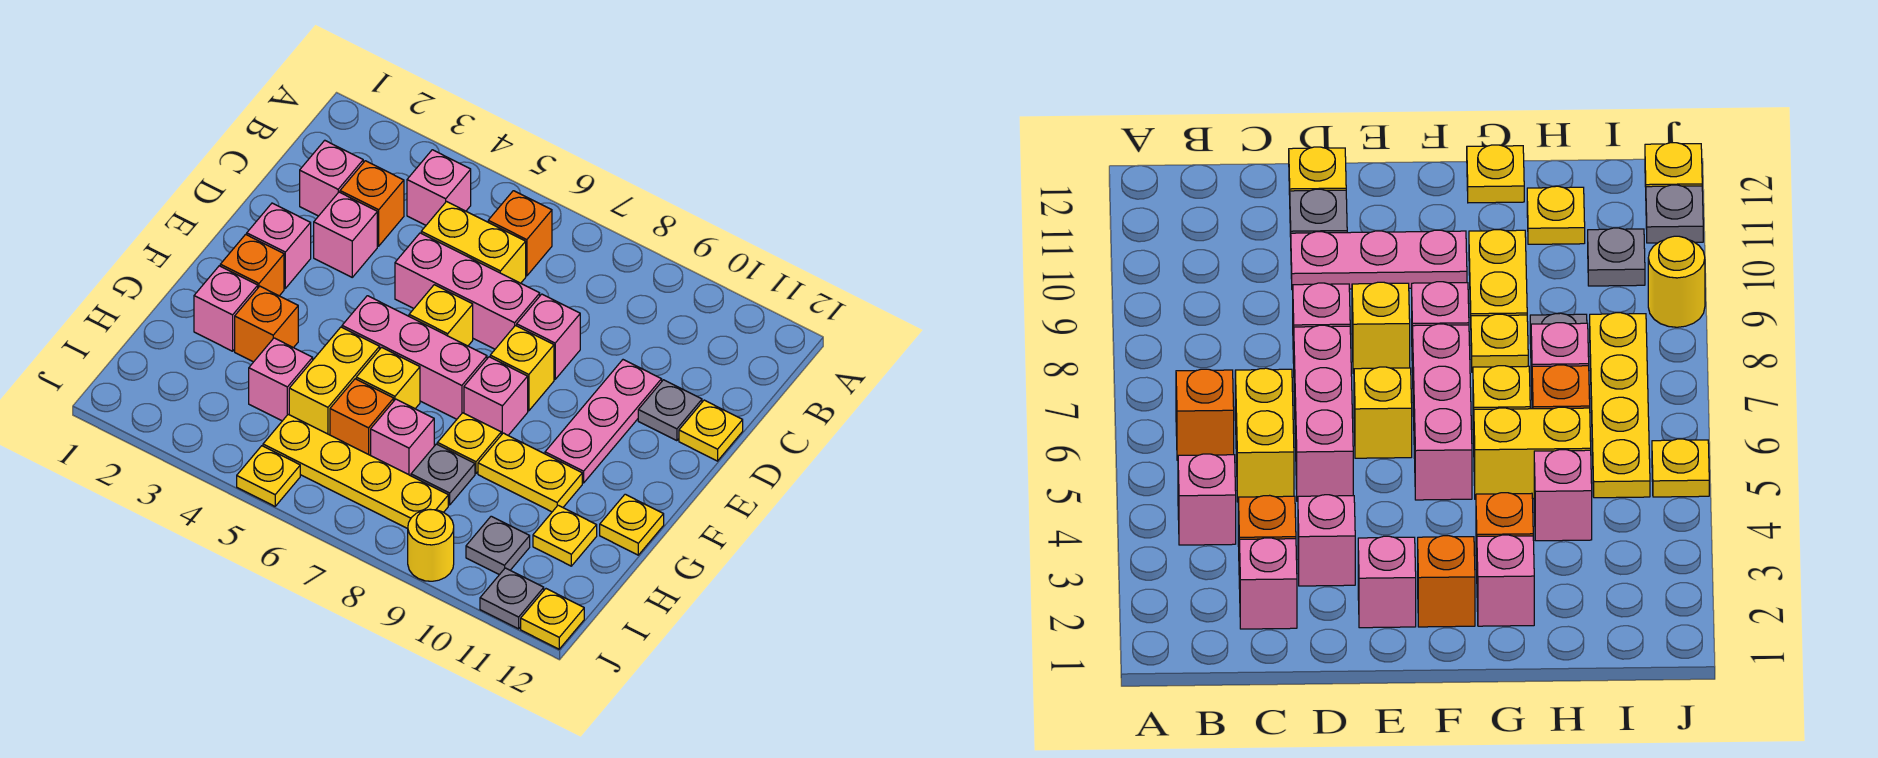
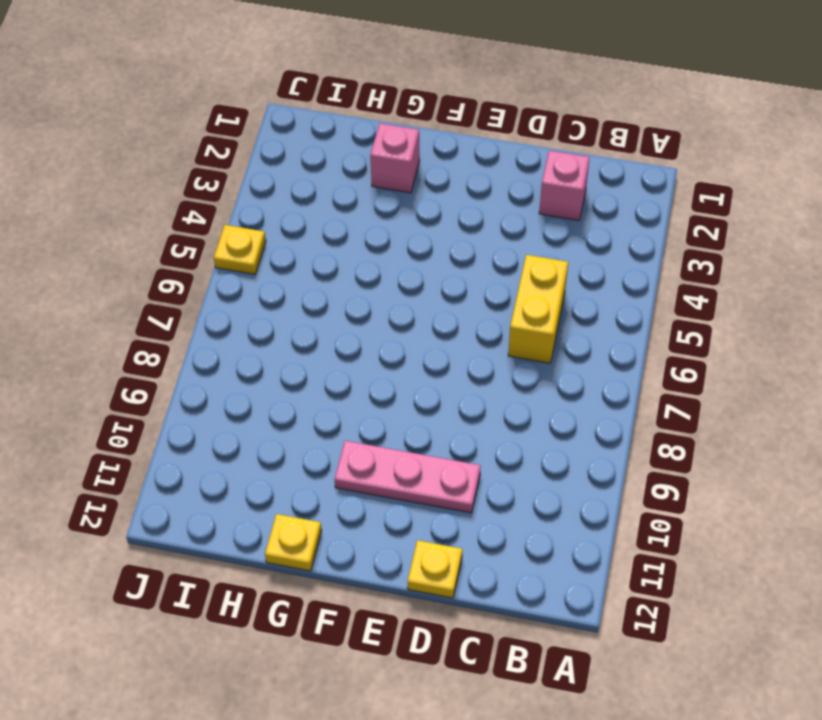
none -> pink 1x1 brick [407,150,471,225]
none -> orange 1x1 brick [488,191,552,276]
none -> orange 1x1 brick [340,161,404,246]
none -> pink 1x1 brick [314,192,377,277]

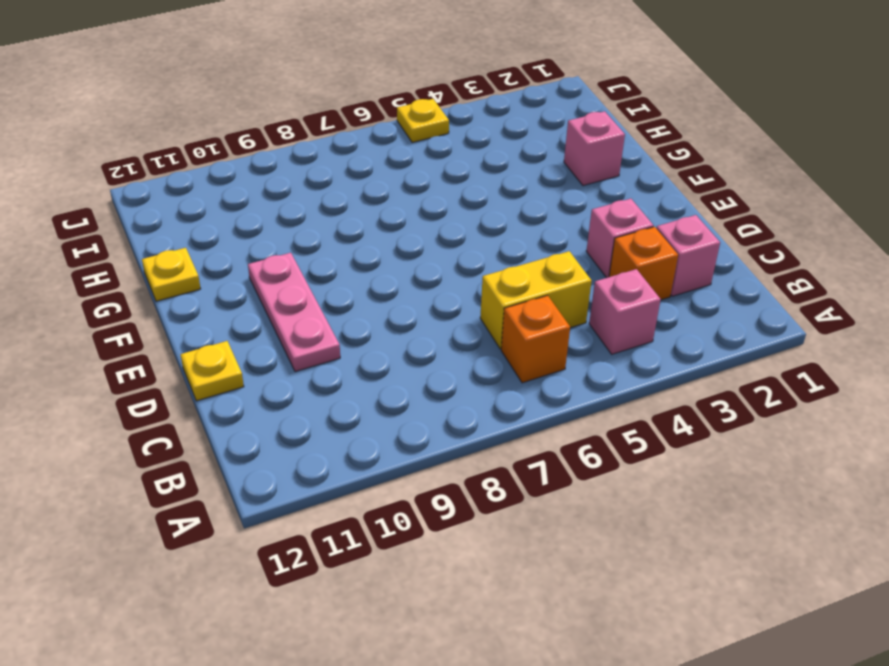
none -> pink 1x3 brick [395,233,540,349]
none -> pink 1x1 brick [517,294,580,379]
none -> grey 1x1 plate [638,380,702,441]
none -> pink 1x1 brick [247,203,311,288]

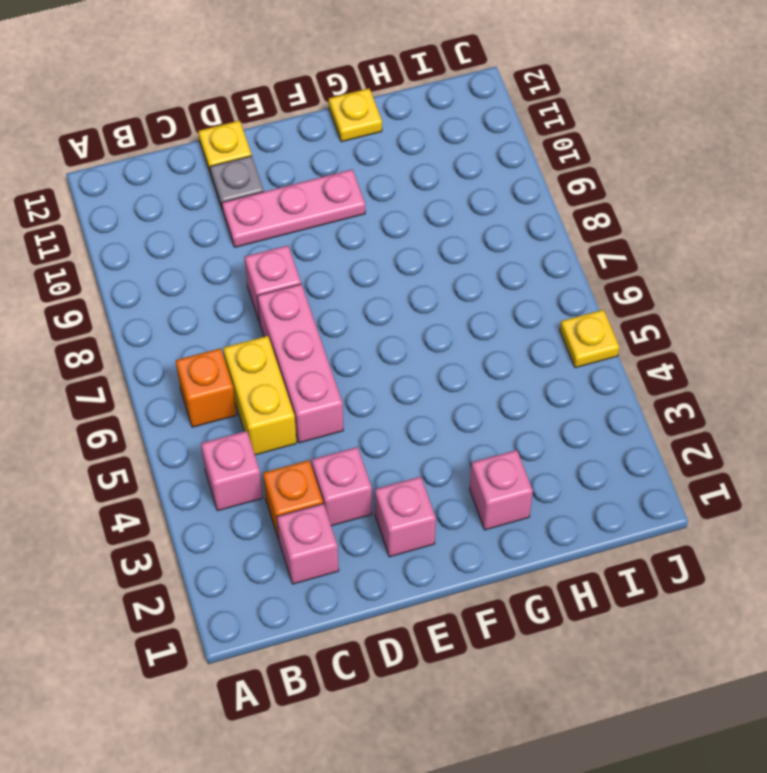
none -> yellow 1x1 brick [409,285,473,346]
none -> yellow 1x1 brick [490,326,554,411]
none -> orange 1x1 brick [220,234,284,296]
none -> pink 1x3 brick [342,296,487,419]

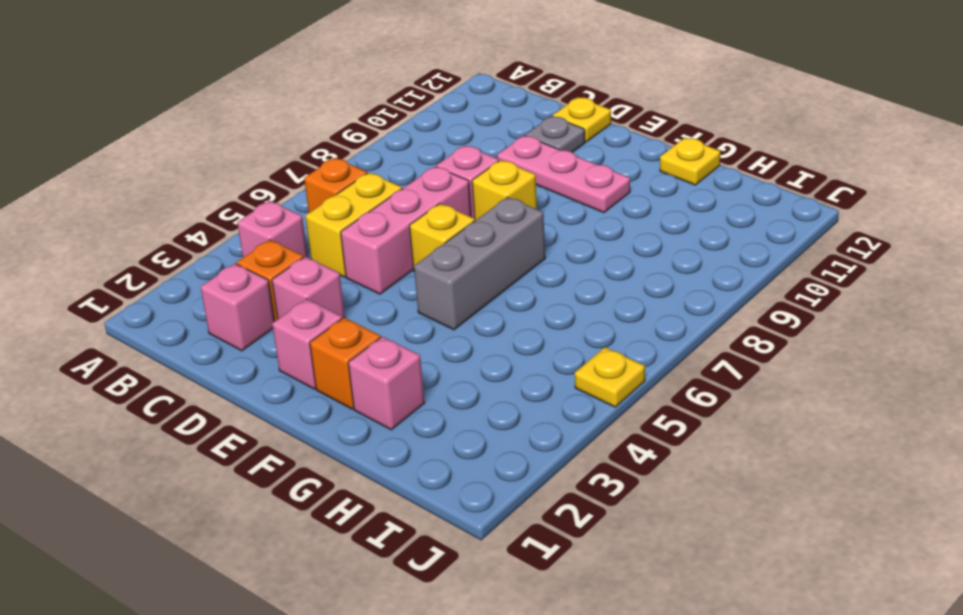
grey 1x3 brick [414,197,545,330] -> pink 1x3 brick [342,296,487,419]
none -> pink 1x1 brick [464,357,528,435]
none -> orange 1x1 brick [235,286,298,362]
none -> yellow 1x2 brick [289,327,380,435]
none -> yellow 1x1 brick [356,347,420,409]

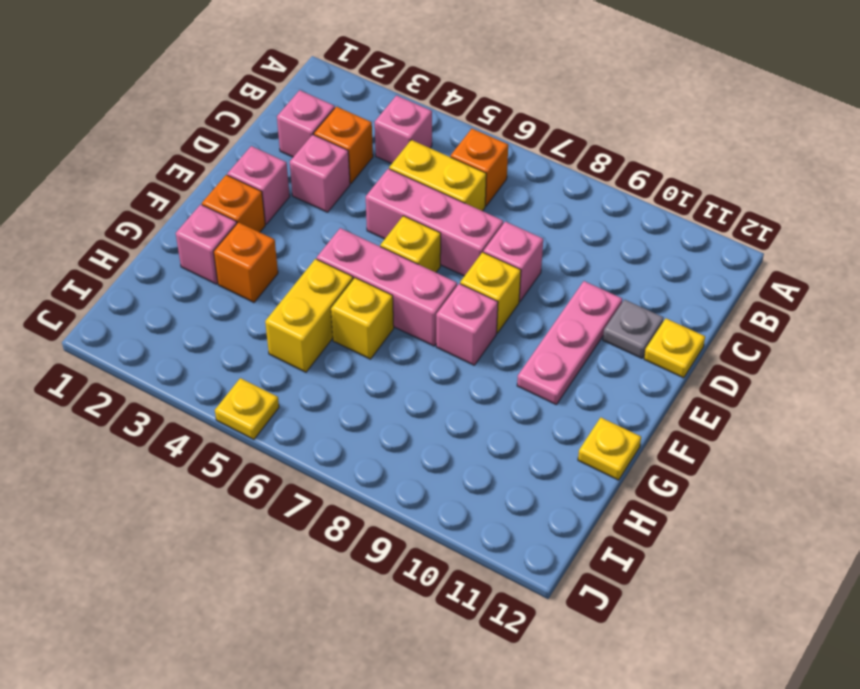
none -> yellow 1x1 plate [437,413,501,473]
none -> yellow 1x2 plate [478,433,582,512]
none -> pink 1x1 brick [249,338,313,421]
none -> orange 1x1 brick [330,379,394,455]

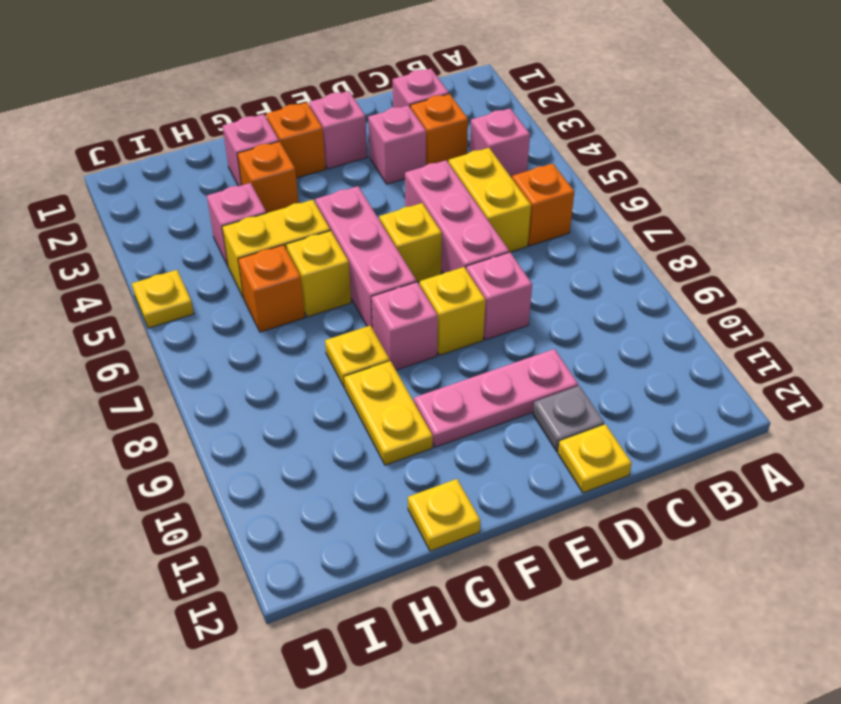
none -> pink 1x1 brick [371,399,434,476]
none -> grey 1x1 plate [411,444,475,505]
none -> yellow 1x1 plate [533,505,597,566]
none -> yellow 1x4 plate [263,414,448,529]

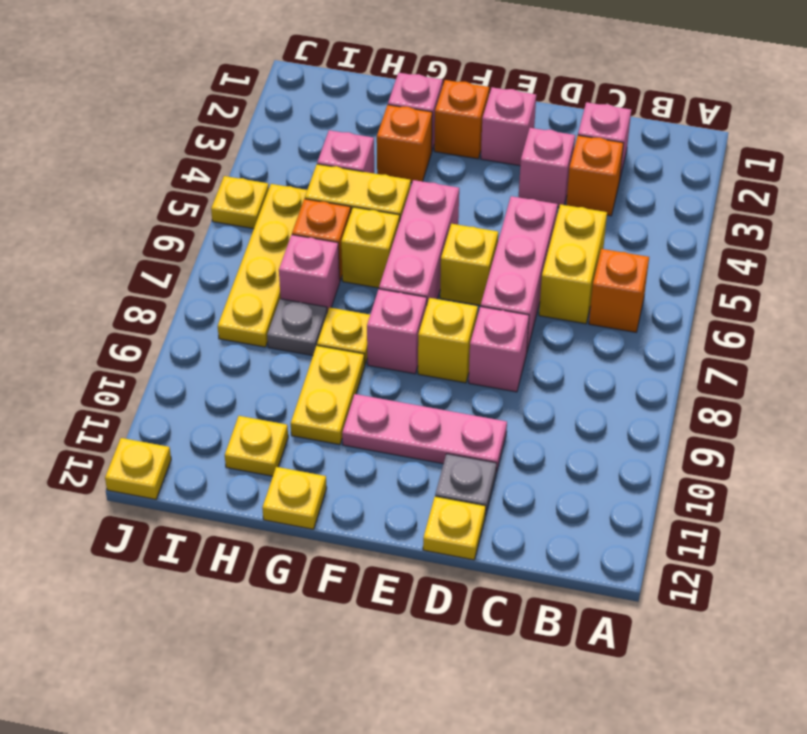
none -> pink 1x1 brick [407,150,471,225]
none -> grey 1x1 plate [466,516,530,575]
none -> yellow 1x1 round brick [408,509,454,581]
none -> grey 1x1 plate [480,568,544,629]

